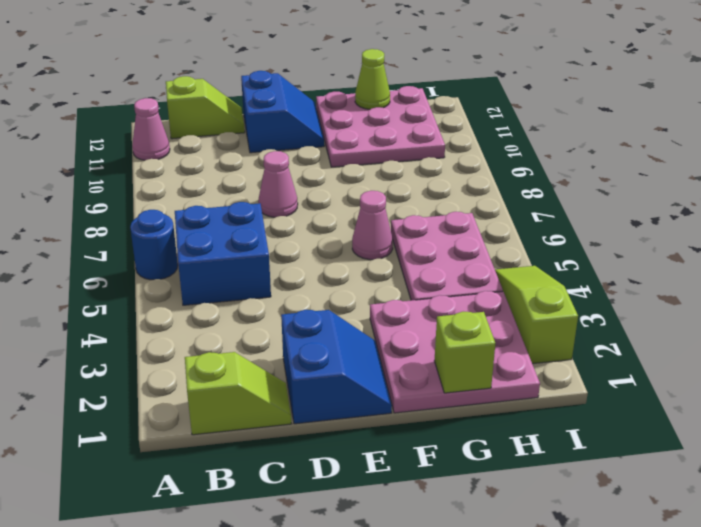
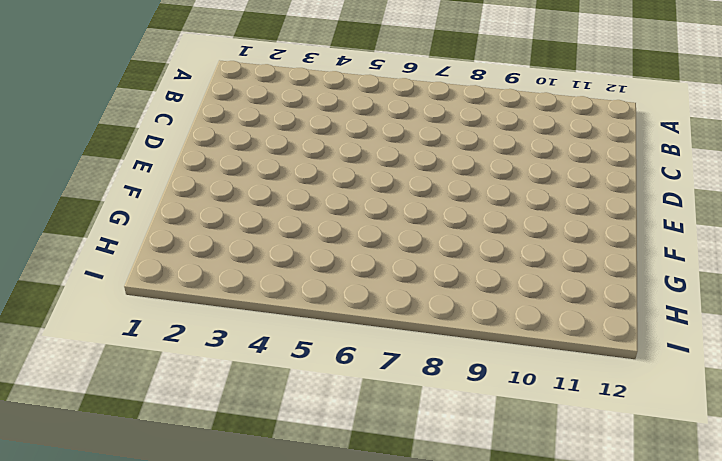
none -> blue 1x1 round brick [130,210,178,280]
none -> pink 1x1 cone [132,98,170,160]
none -> lime 1x2 slope [185,352,291,435]

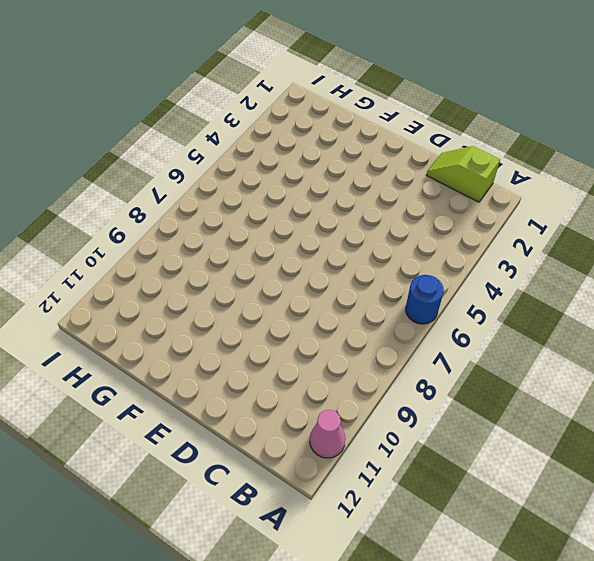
none -> blue 2x2 brick [175,202,271,305]
none -> lime 1x2 slope [166,76,245,139]
none -> blue 2x2 slope [281,310,392,424]

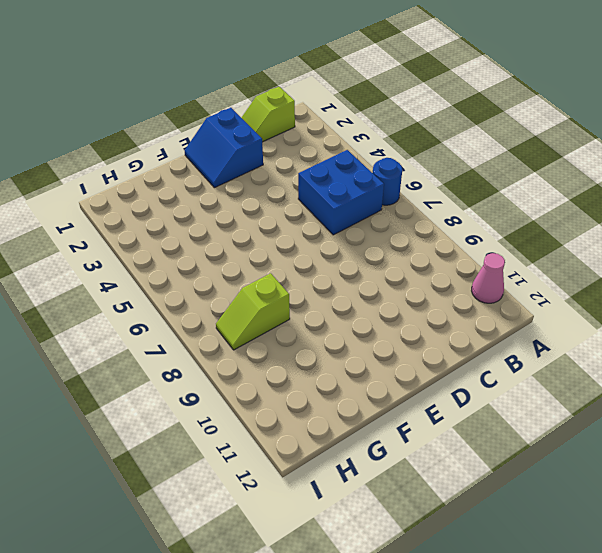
lime 1x2 slope [216,273,290,350] -> lime 1x2 slope moved to [166,76,245,139]
none -> pink 1x1 cone [258,151,298,217]
none -> blue 2x2 slope [241,71,324,153]
none -> pink 3x3 plate [370,291,540,413]

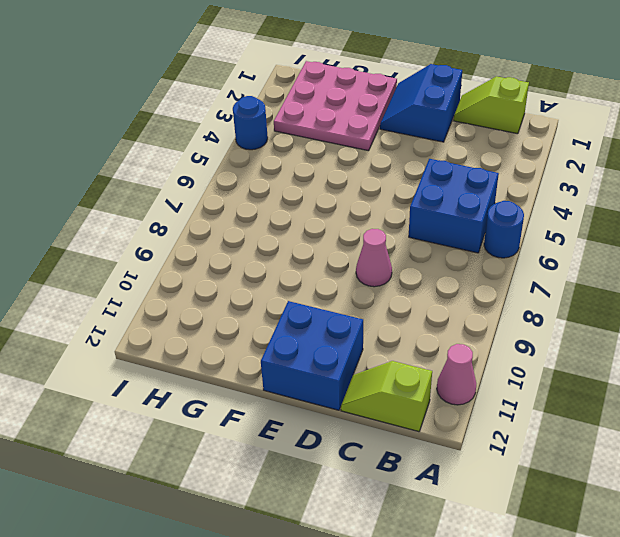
blue 2x2 brick [261,301,363,410] -> blue 2x2 slope [241,71,324,153]
blue 1x1 round brick [233,96,268,150] -> lime 1x3 slope [495,266,578,364]
none -> pink 1x1 cone [352,191,393,260]
none -> pink 3x3 plate [316,86,445,167]
none -> pink 2x3 plate [391,212,503,300]

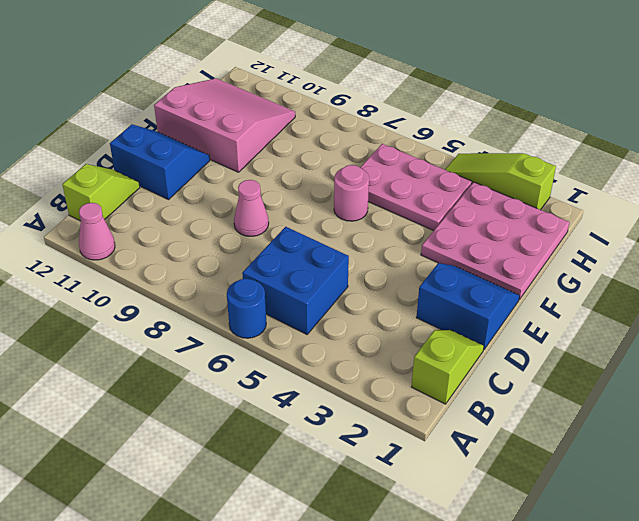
pink 1x1 round brick [334,165,369,221] -> pink 1x1 cone [352,191,393,260]
pink 3x3 slope [154,78,295,172] -> pink 3x3 plate [316,86,445,167]
none -> lime 1x1 brick [434,312,495,393]
none -> lime 1x1 cone [355,49,390,109]

